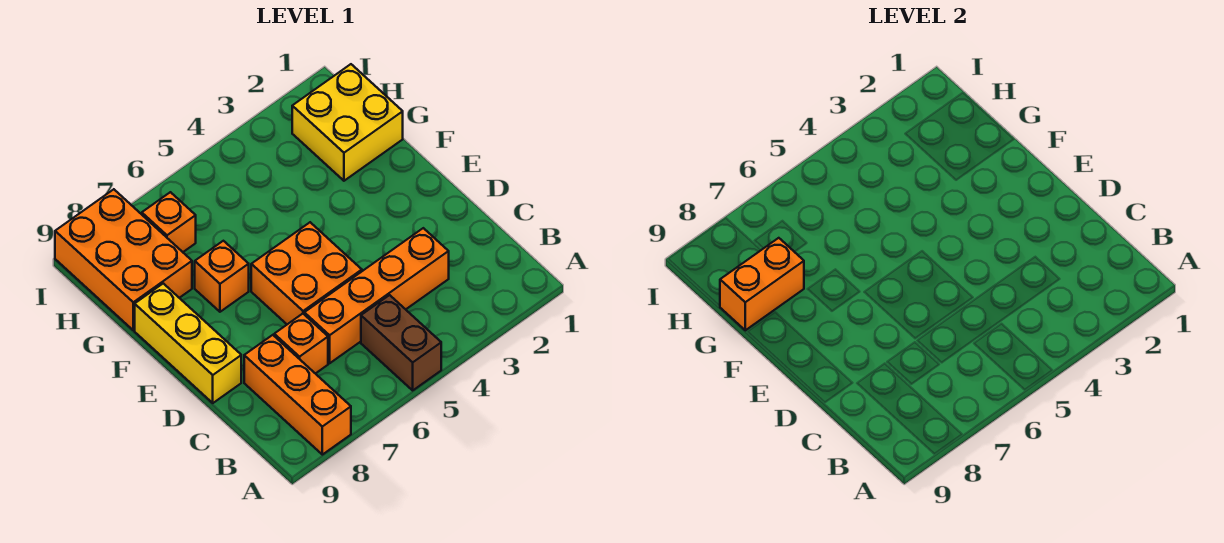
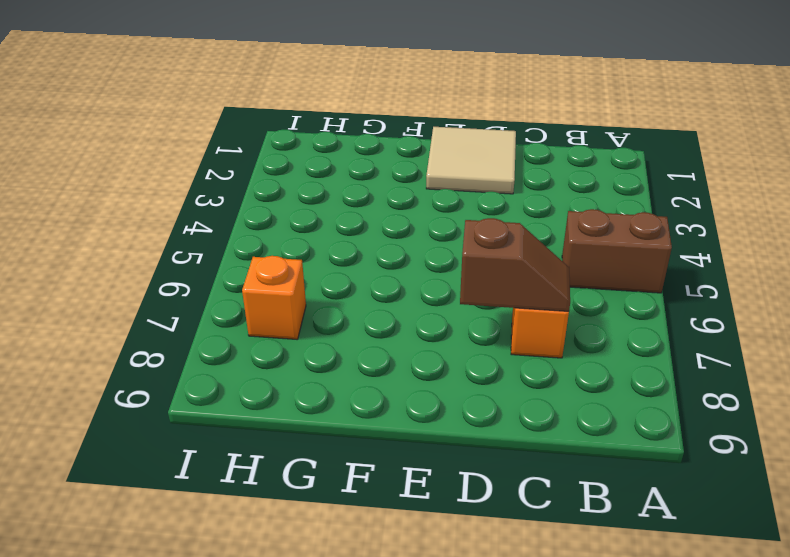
brown 1x2 slope [460,218,570,311] -> none
tan 2x2 tile [426,127,516,194] -> none
none -> orange 1x3 brick [244,335,351,455]
none -> orange 1x4 brick [304,228,449,363]

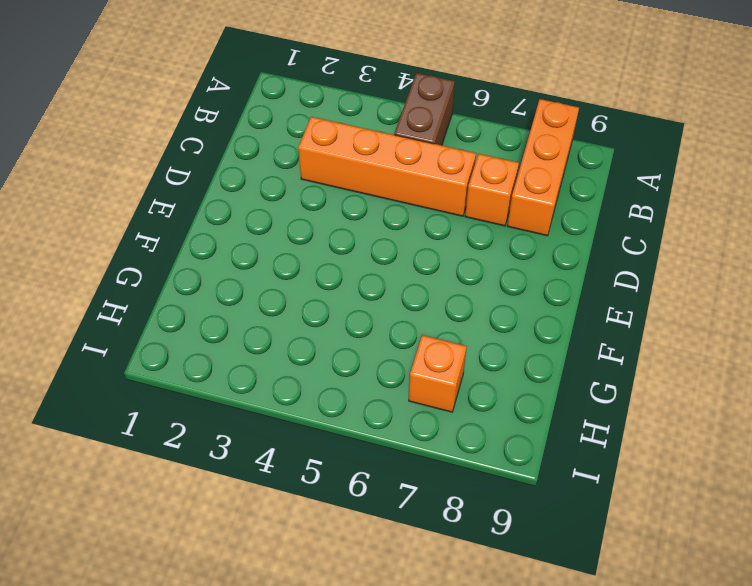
none -> orange 2x2 brick [251,222,362,324]
none -> yellow 1x3 brick [135,283,241,403]

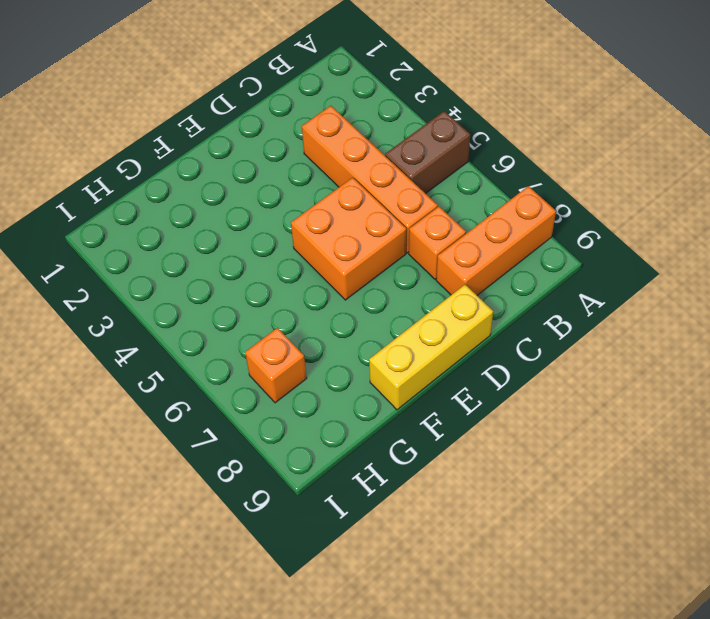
none -> orange 1x1 brick [195,241,249,312]
none -> yellow 2x2 brick [292,64,403,181]

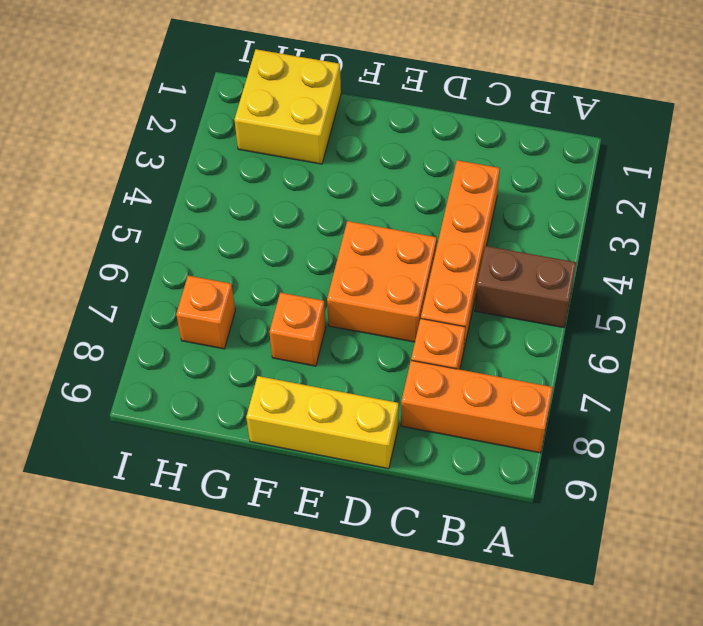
none -> orange 2x3 brick [55,189,192,330]
none -> orange 1x2 brick [720,238,804,330]

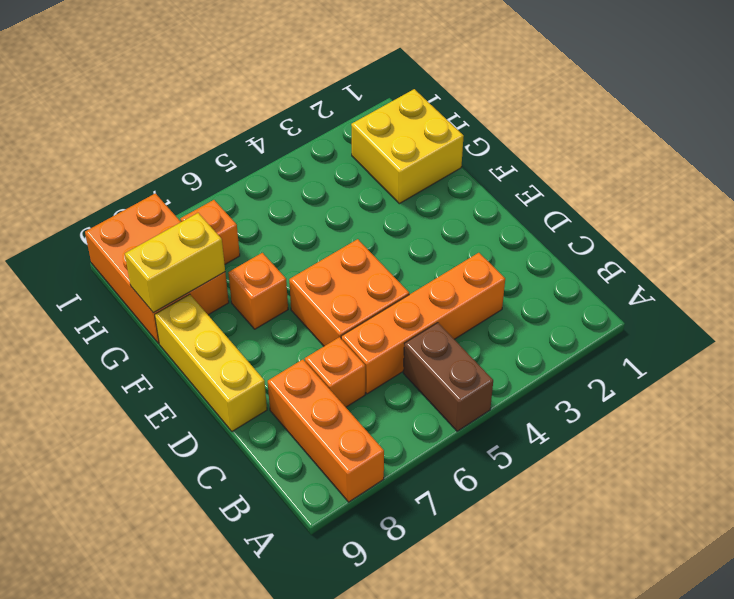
yellow 1x2 brick [125,213,225,313] -> orange 1x2 brick [720,238,804,330]

